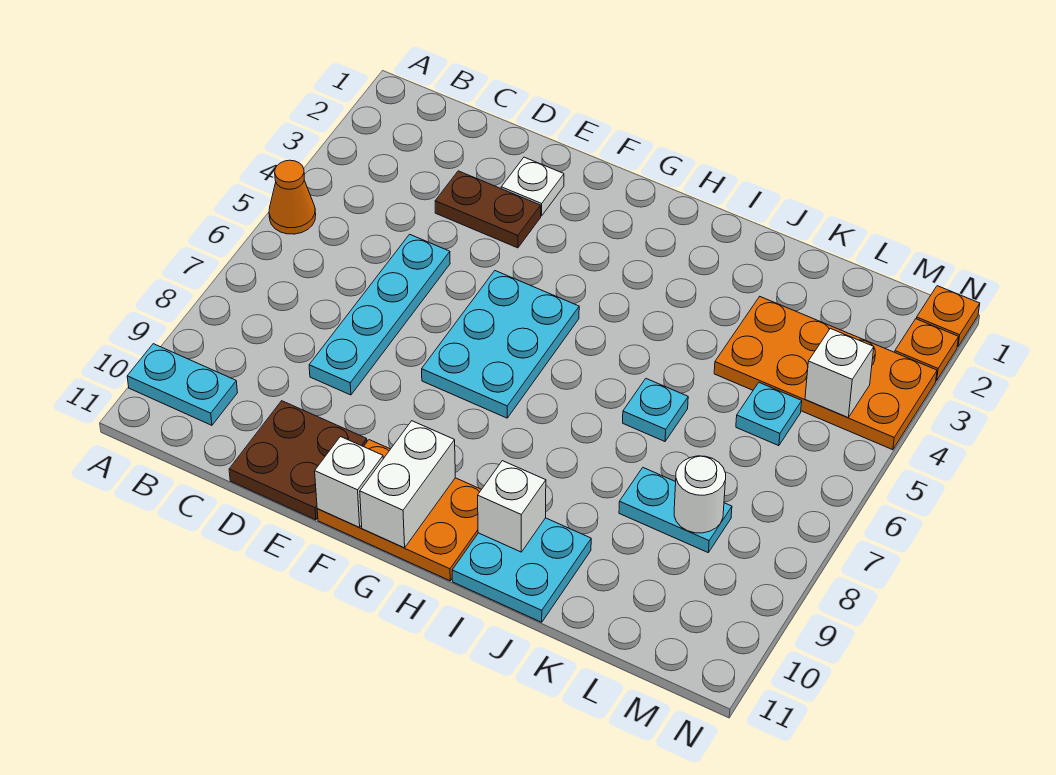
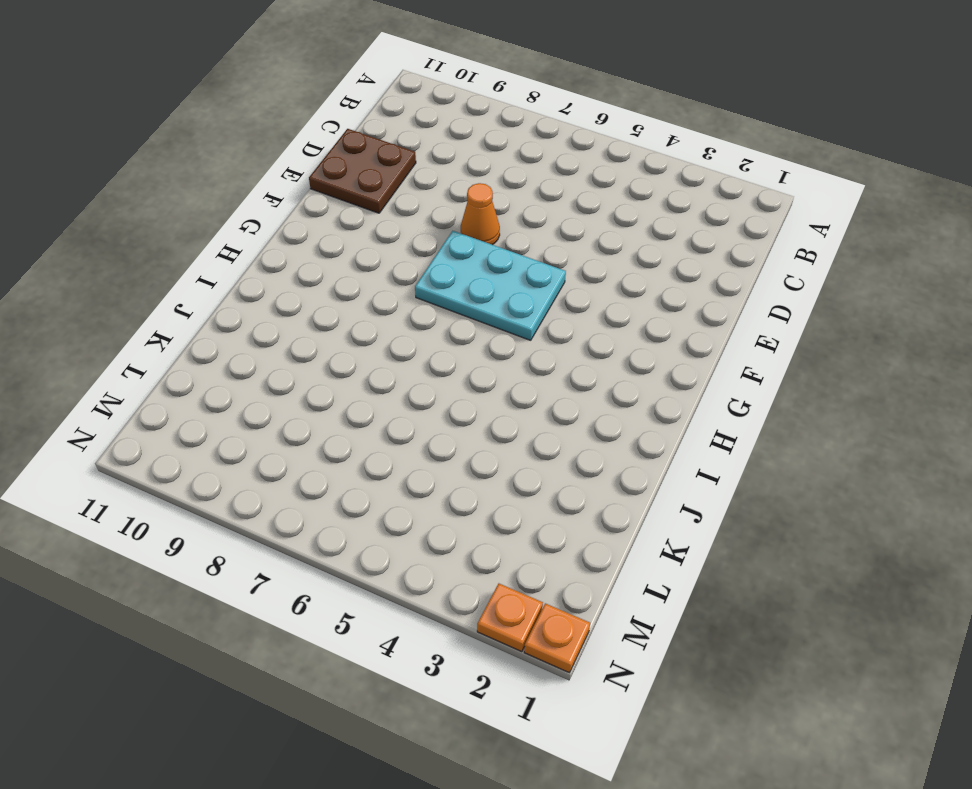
orange 1x1 cone [461,183,500,245] -> orange 1x1 cone moved to [269,160,316,234]
none -> cyan 1x2 plate [127,344,237,425]
none -> brown 1x2 plate [435,171,541,248]
none -> cyan 1x4 plate [309,234,450,395]

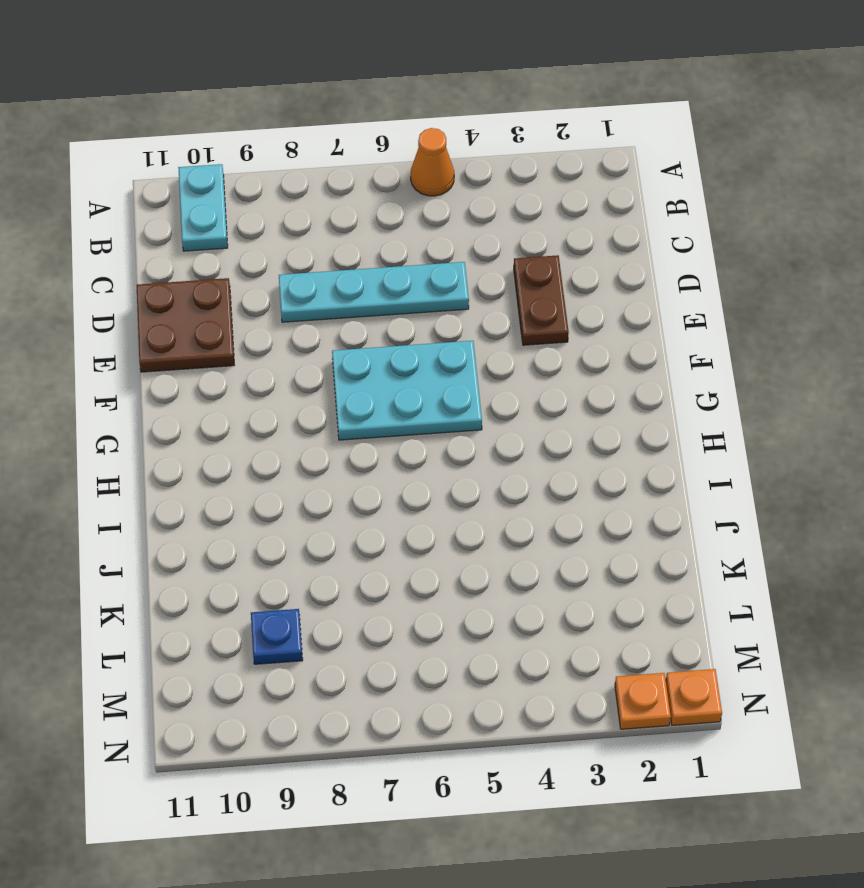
blue 1x1 plate [251,609,303,664] -> none
none -> white 1x1 plate [501,157,564,216]
none -> orange 2x3 plate [317,440,481,581]
none -> cyan 2x2 plate [452,518,591,622]

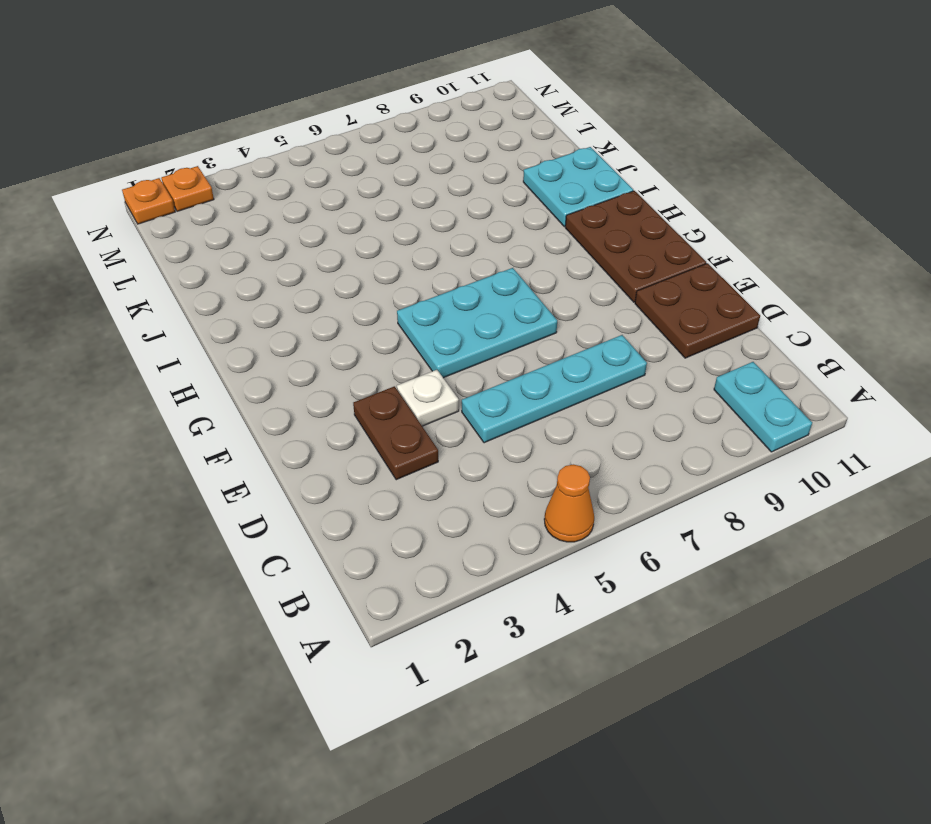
white 1x1 plate [397,370,459,426] -> white 1x1 plate moved to [501,157,564,216]
brown 2x3 plate [565,191,706,302] -> orange 2x3 plate [317,440,481,581]
none -> cyan 1x1 plate [623,379,688,441]
none -> orange 2x4 plate [714,297,937,450]
none -> cyan 1x2 plate [619,468,732,552]

